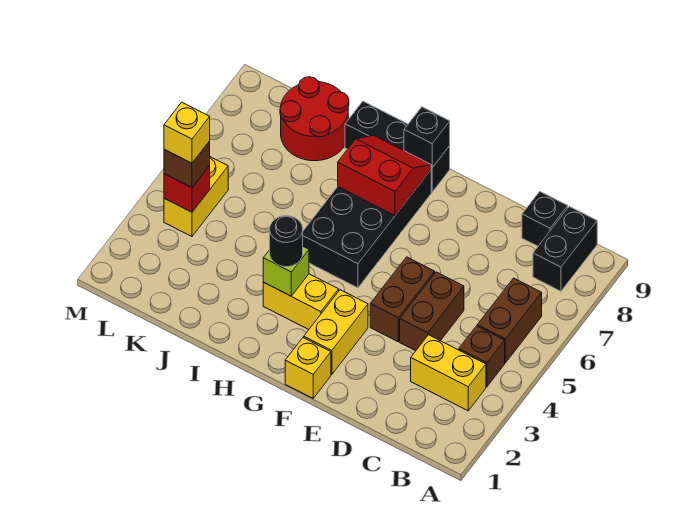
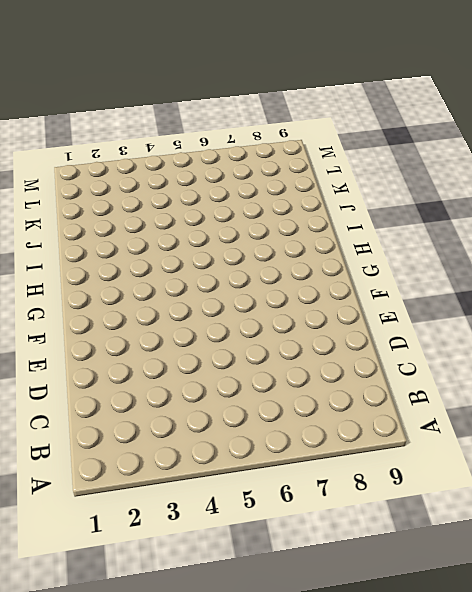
none -> yellow 1x2 brick [411,335,486,411]
none -> brown 1x1 brick [459,326,505,387]
none -> brown 1x2 brick [477,278,542,363]

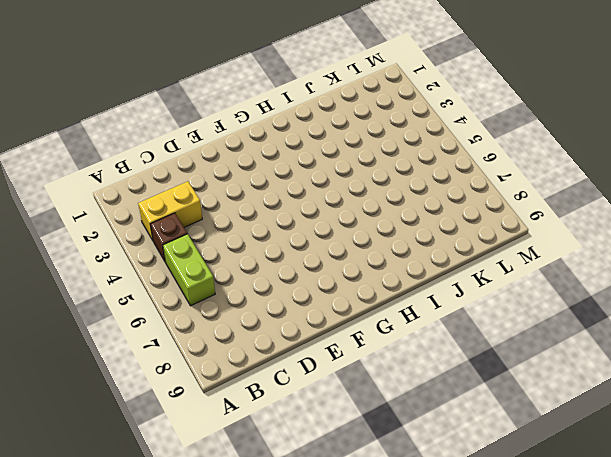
lime 1x2 brick [163,234,215,306] -> brown 1x2 brick [477,278,542,363]
none -> black 1x2 brick [533,206,597,291]
none -> black 1x1 brick [522,192,568,246]
none -> brown 1x2 brick [400,272,464,351]

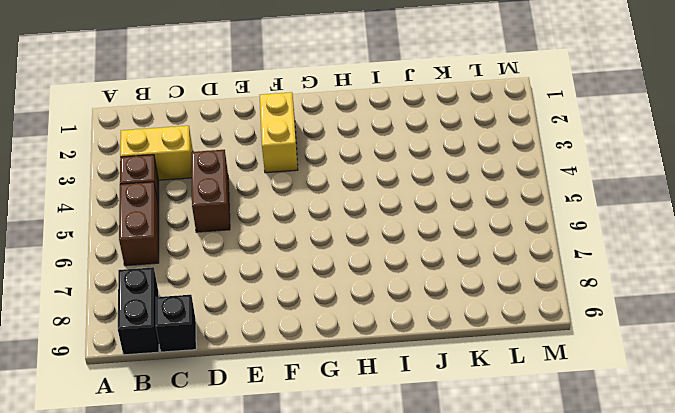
none -> brown 1x2 brick [370,257,435,342]
none -> yellow 1x1 brick [285,338,331,398]
none -> yellow 1x2 brick [263,274,339,330]

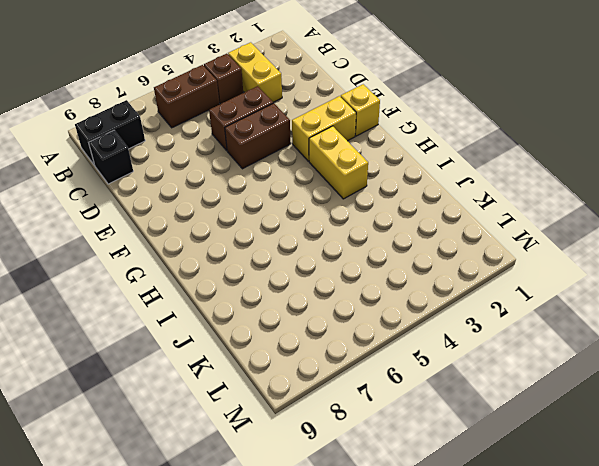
none -> black 2x4 brick [303,170,431,288]
none -> black 1x3 brick [345,101,450,192]
none -> red 2x2 round brick [280,77,349,161]

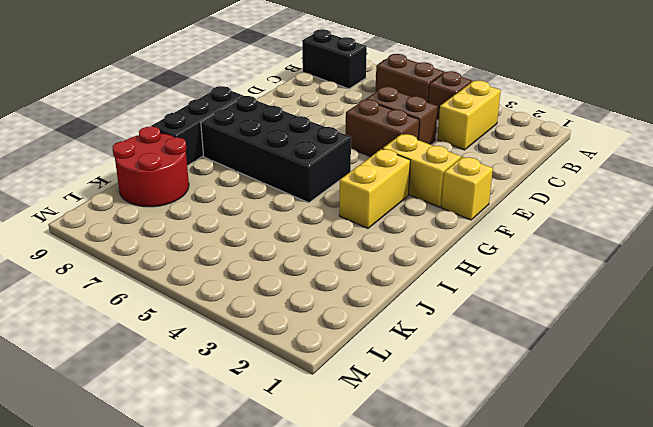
none -> black 1x1 brick [522,192,568,246]
none -> yellow 1x2 brick [164,157,228,236]
none -> red 2x2 slope [338,135,431,215]

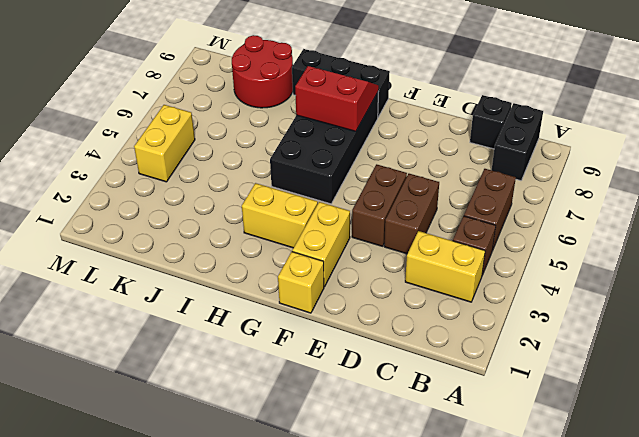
none -> black 1x1 brick [404,107,450,168]
none -> lime 1x1 brick [263,247,309,296]
none -> red 1x1 brick [164,166,210,212]

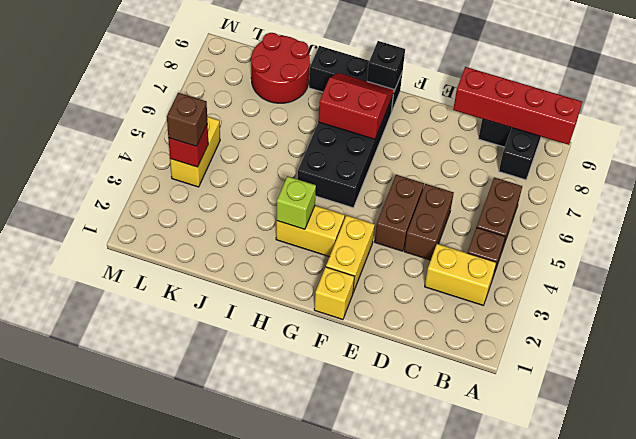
red 1x4 brick [453,67,582,145] -> none
none -> black 1x1 round brick [270,216,303,267]
none -> yellow 1x1 brick [164,102,210,163]

